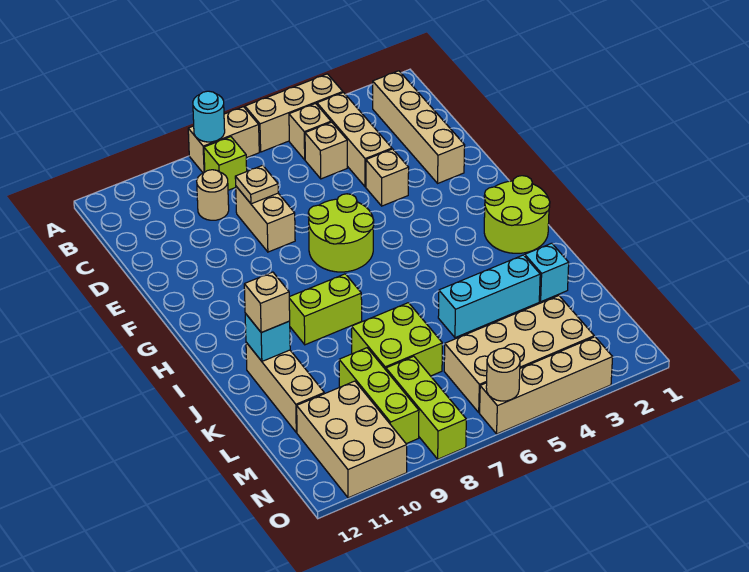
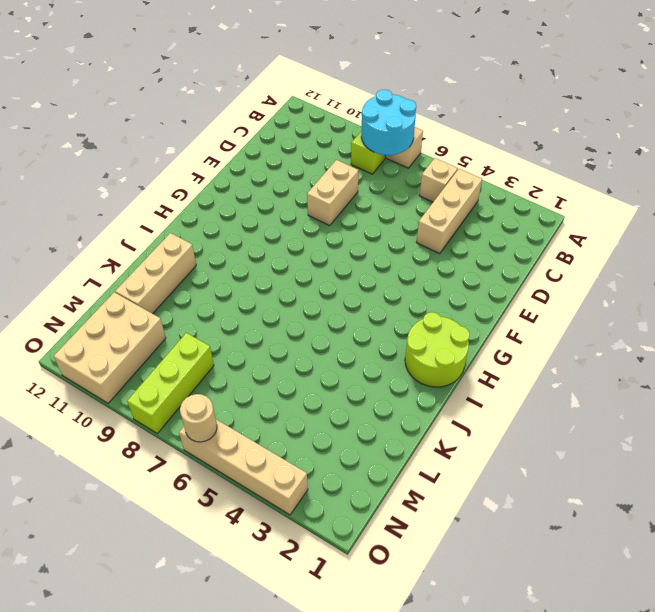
cyan 2x2 round brick [361,89,416,155] -> cyan 1x1 round brick [193,91,225,142]
none -> tan 1x3 brick [245,74,343,152]
none -> tan 1x4 brick [373,71,465,183]
none -> tan 1x1 brick [305,122,347,179]

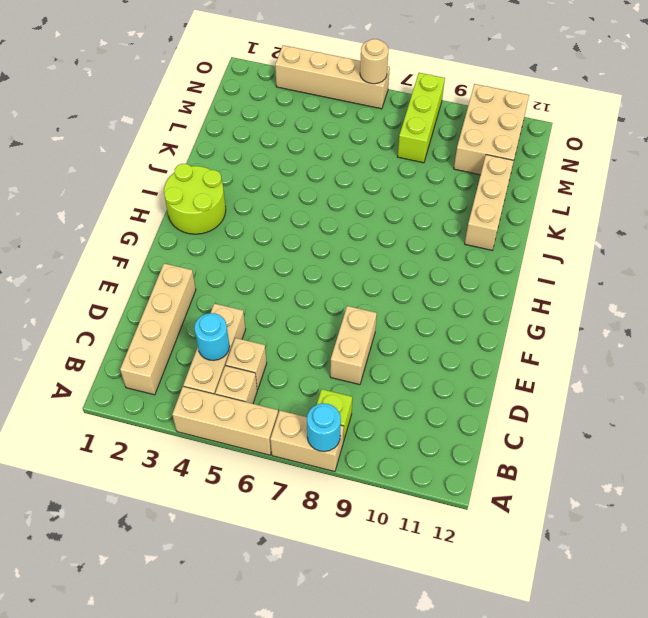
cyan 1x1 round brick [194,313,230,360] -> none
none -> tan 1x1 round brick [197,170,229,220]
none -> tan 1x1 brick [366,149,409,206]
none -> lime 2x2 round brick [308,194,374,272]

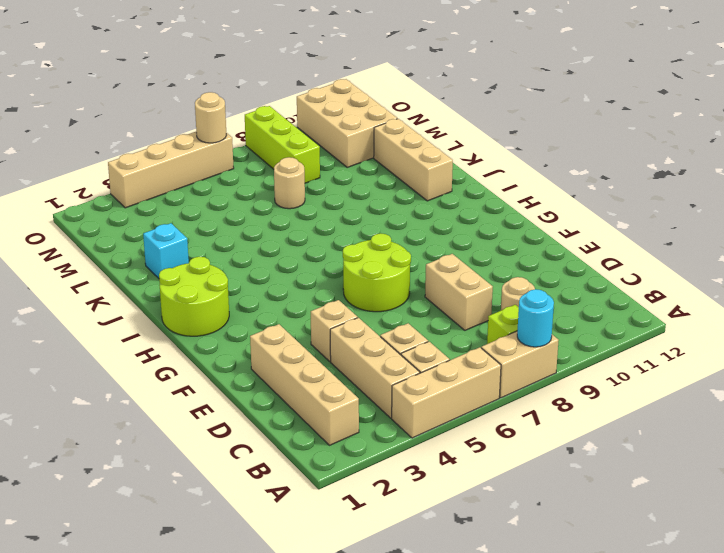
tan 1x1 round brick [274,157,305,209] -> lime 2x2 brick [352,303,442,376]
none -> lime 1x2 brick [289,274,362,345]
none -> cyan 1x3 brick [438,255,540,338]
none -> lime 1x3 brick [339,348,419,444]

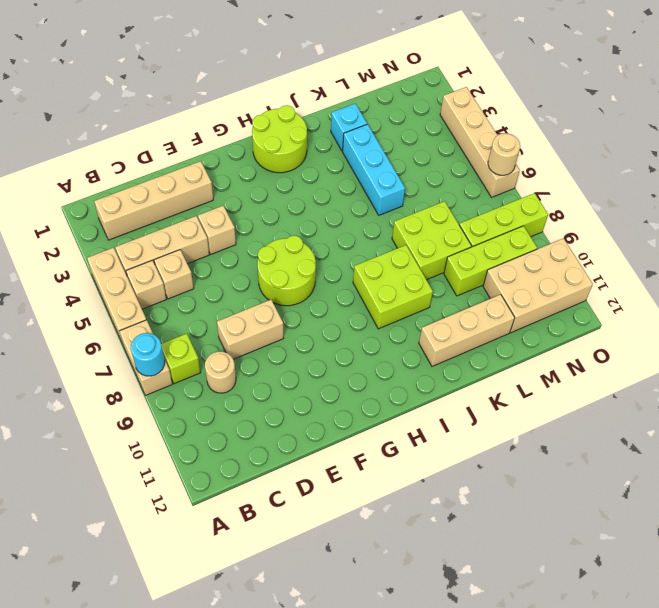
lime 2x2 brick [353,245,433,329] -> lime 1x2 brick [289,274,362,345]
none -> tan 2x4 brick [444,296,594,412]
none -> tan 1x1 plate [235,165,278,204]
none -> cyan 1x1 brick [245,313,290,361]

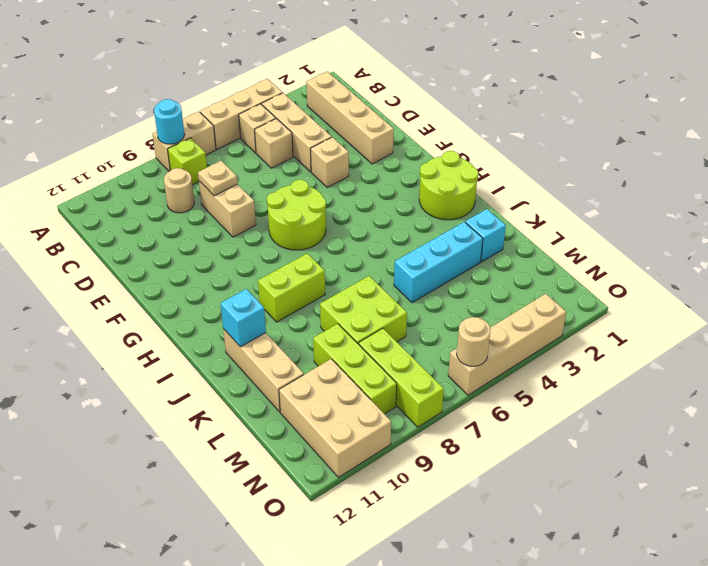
none -> tan 2x4 brick [444,296,594,412]
none -> tan 1x1 brick [244,272,290,332]

